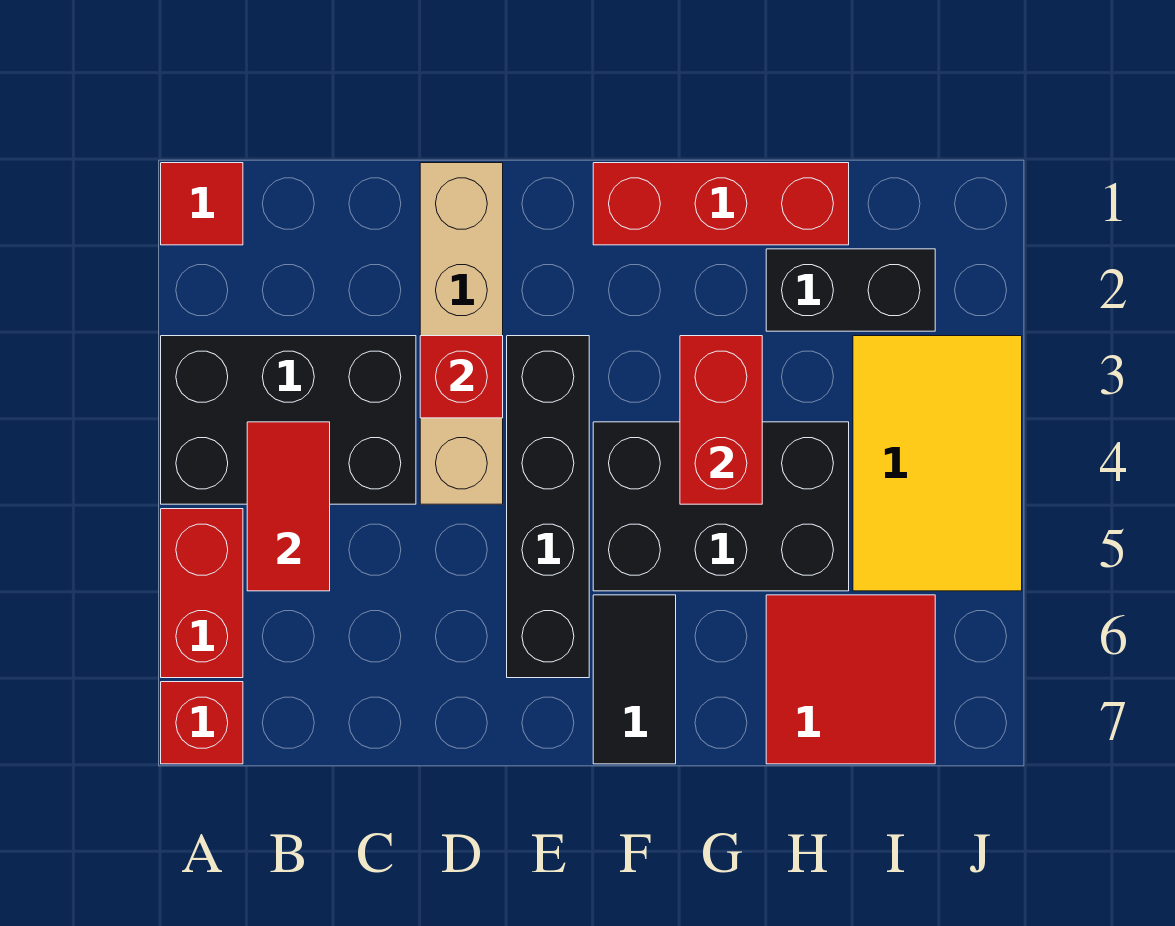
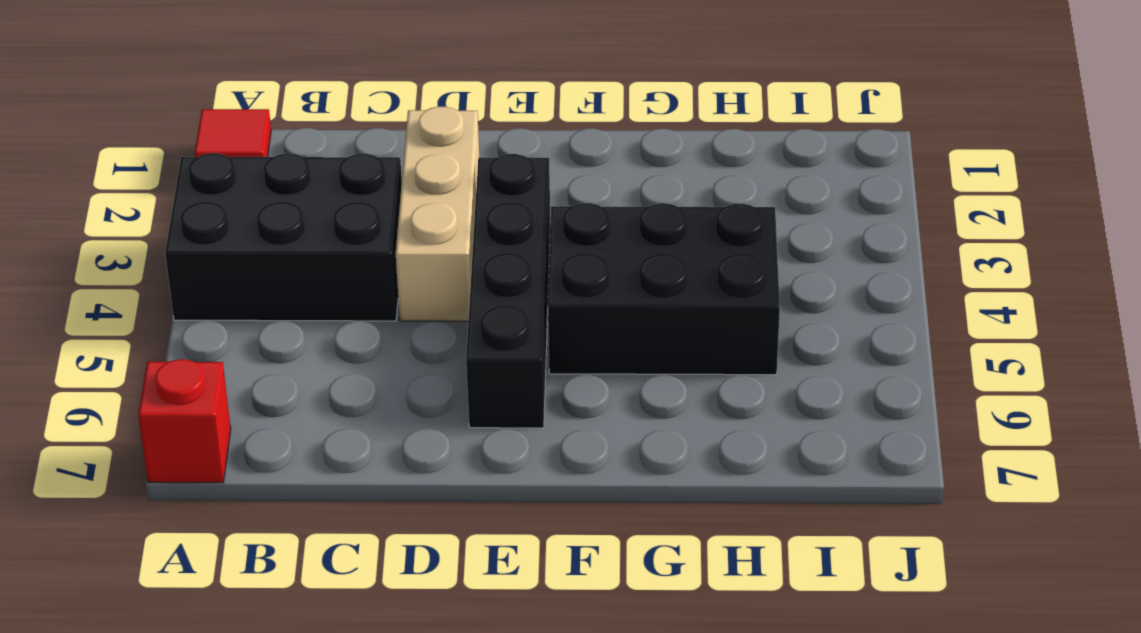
tan 1x3 brick [396,107,479,321] -> tan 1x4 brick [420,163,503,504]
none -> red 1x2 brick [161,509,243,678]
none -> red 1x3 brick [593,163,849,245]
none -> black 1x2 tile [593,595,676,764]

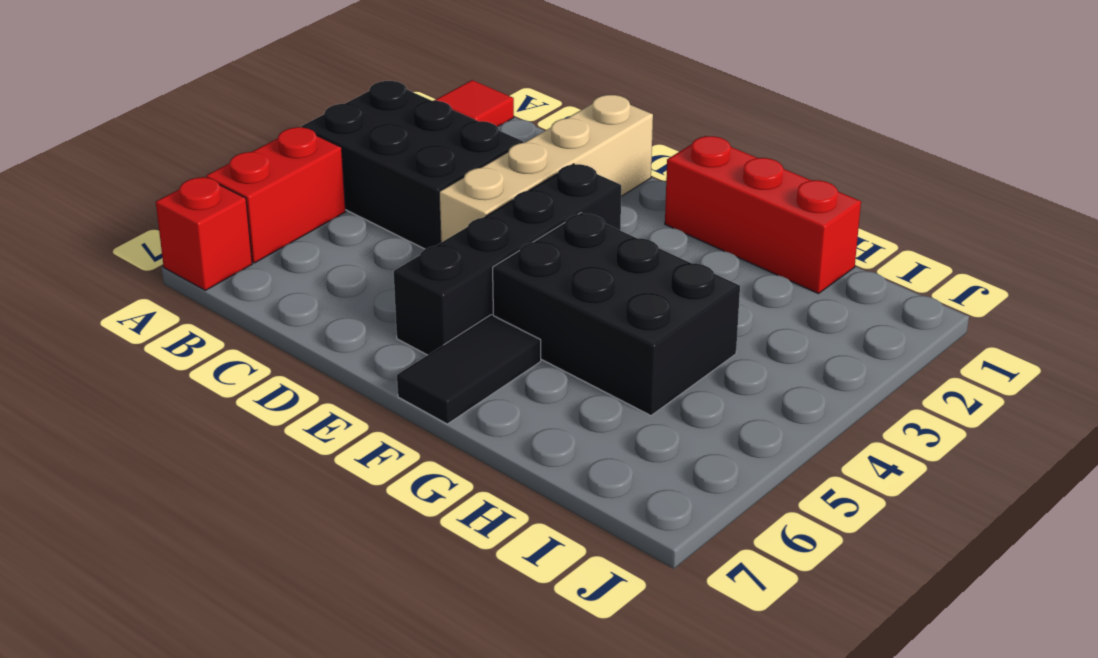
none -> black 1x2 brick [766,249,935,331]
none -> red 2x2 tile [766,595,935,764]
none -> yellow 2x3 tile [853,336,1022,591]

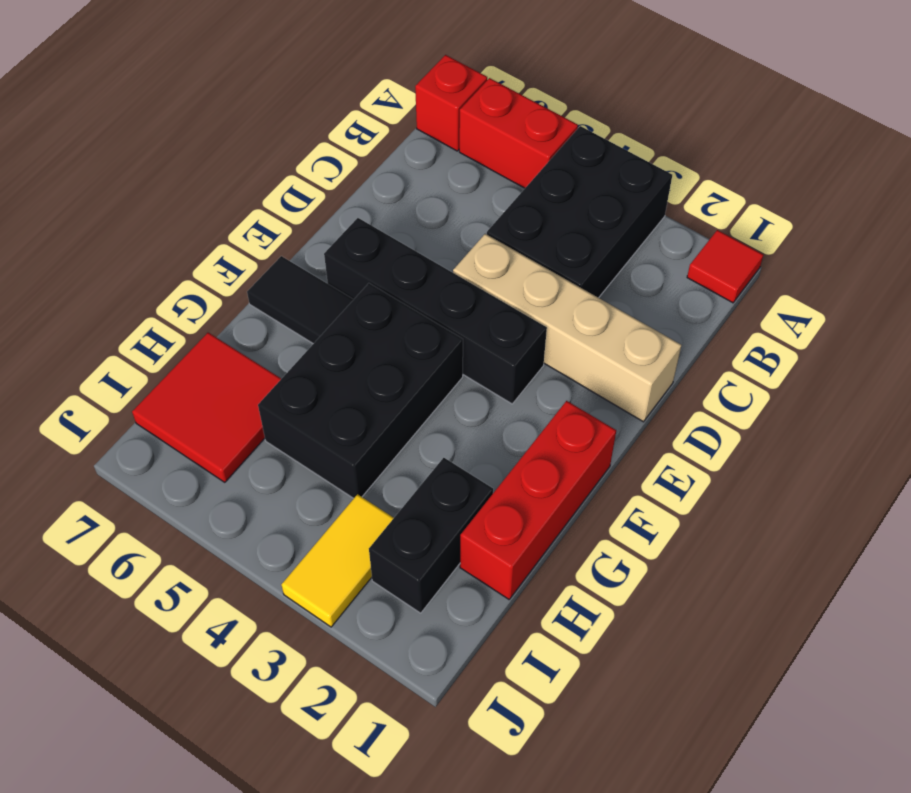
yellow 1x2 tile [282,494,394,627] -> yellow 2x3 tile [853,336,1022,591]
none -> red 1x2 tile [247,422,330,591]
none -> red 1x1 brick [420,336,503,418]
none -> red 1x2 brick [680,336,762,504]

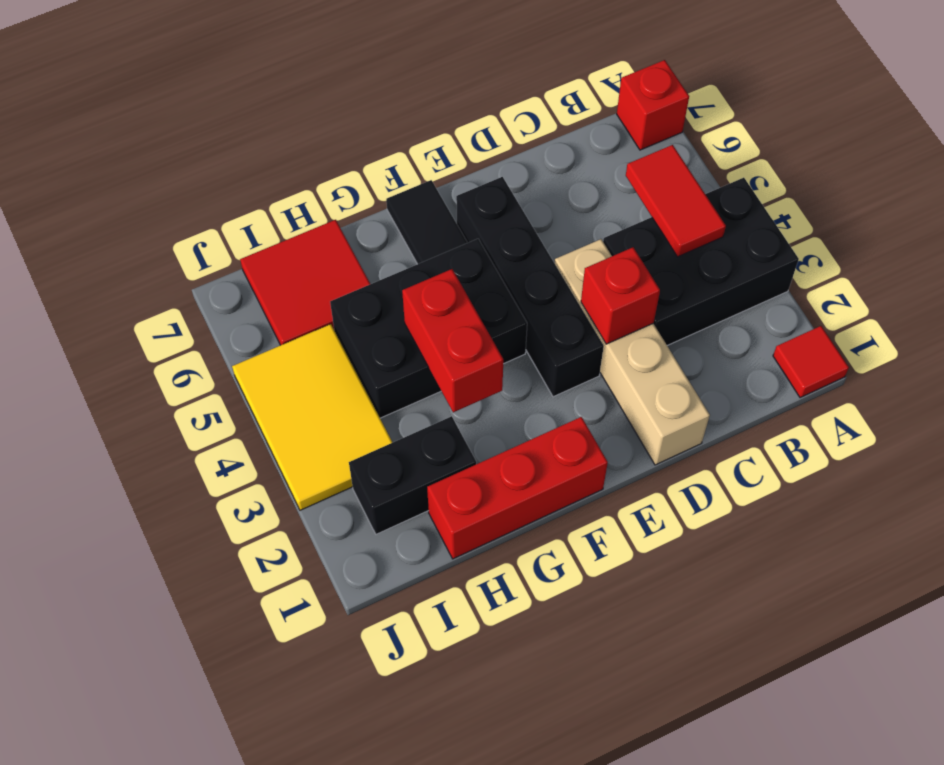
none -> red 1x2 brick [161,509,243,678]

